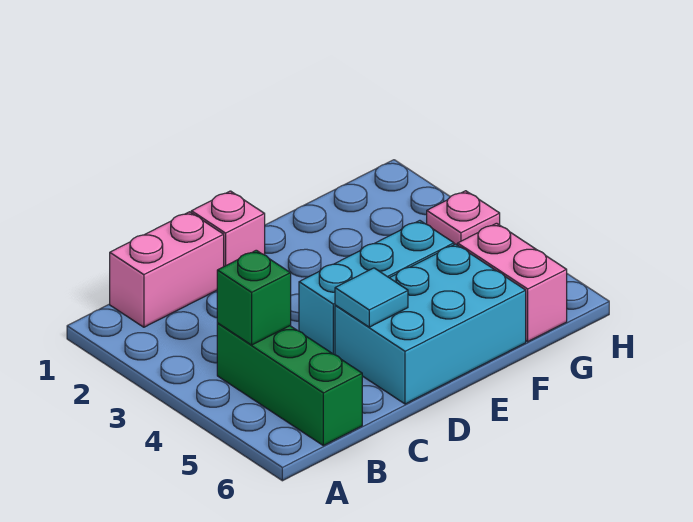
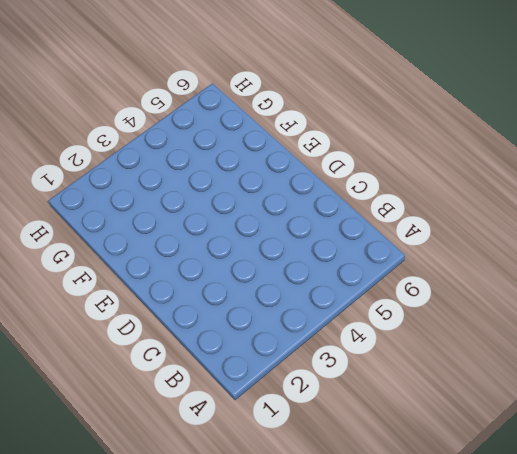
none -> pink 1x2 brick [110,212,224,327]
none -> green 1x3 brick [217,323,362,446]

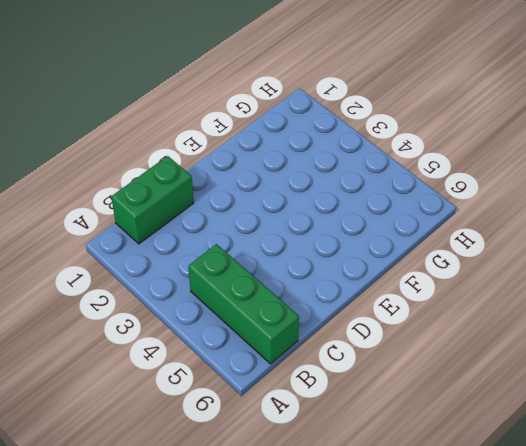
green 1x2 brick [111,156,194,244] -> pink 1x2 brick [110,212,224,327]
none -> pink 1x1 brick [191,191,265,266]
none -> cyan 1x3 brick [299,221,454,355]

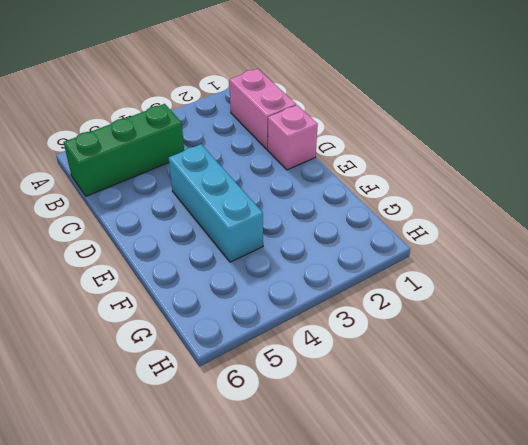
none -> cyan 2x3 brick [335,244,526,404]
none -> pink 1x2 brick [458,223,567,342]

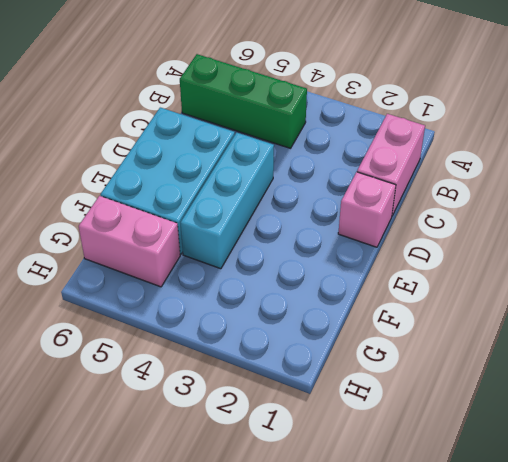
none -> pink 1x1 plate [427,191,500,245]
none -> green 1x1 brick [217,250,291,345]

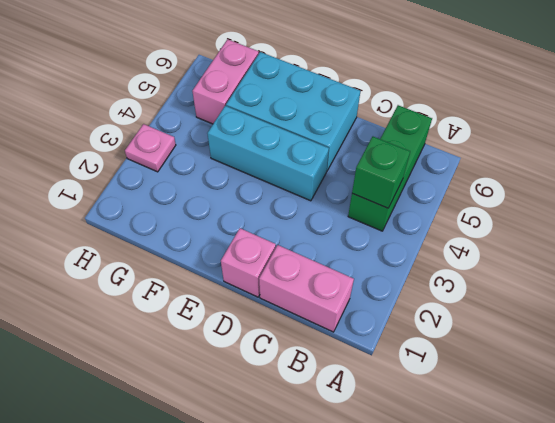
none -> cyan 1x1 tile [335,268,408,327]

